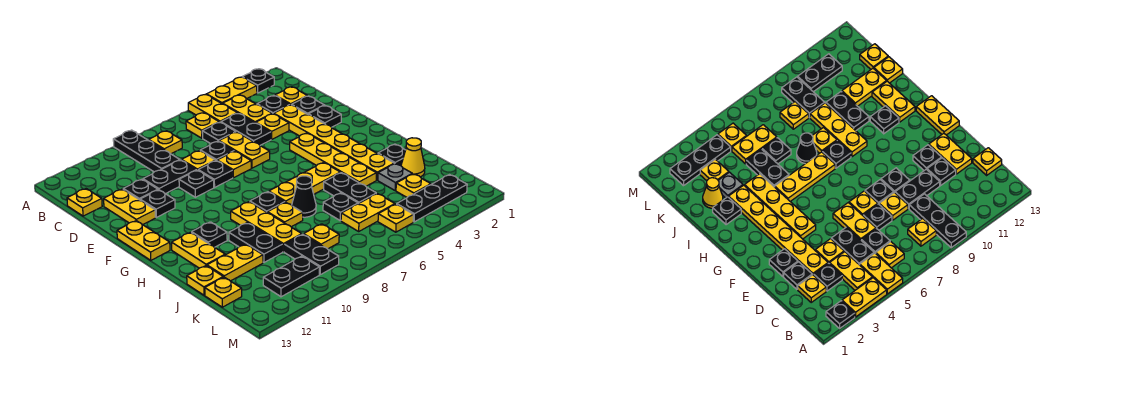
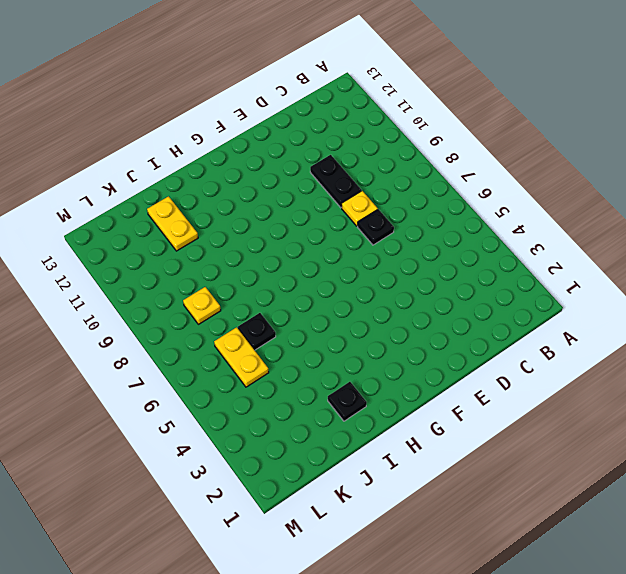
none -> black 1x1 plate [243,69,274,93]
none -> yellow 1x2 plate [206,77,257,104]
none -> yellow 1x2 plate [188,94,237,123]
none -> black 1x3 plate [113,130,179,172]

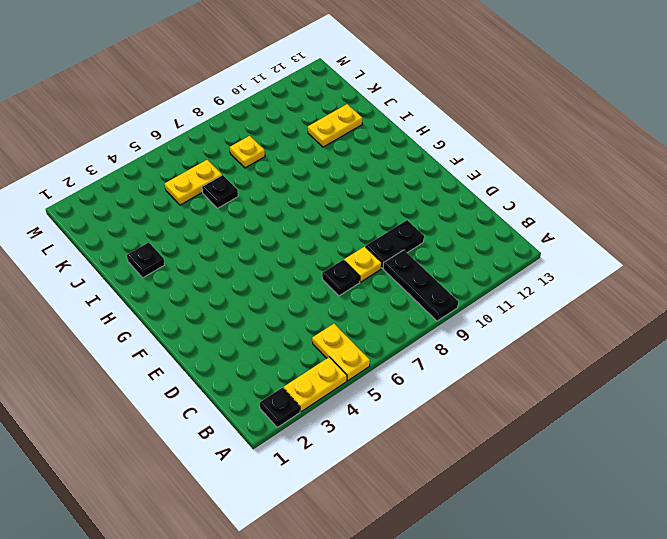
none -> yellow 1x2 plate [223,95,272,123]
none -> yellow 1x1 plate [186,113,219,138]
none -> yellow 1x1 plate [149,131,182,154]
none -> yellow 1x1 plate [275,87,307,105]

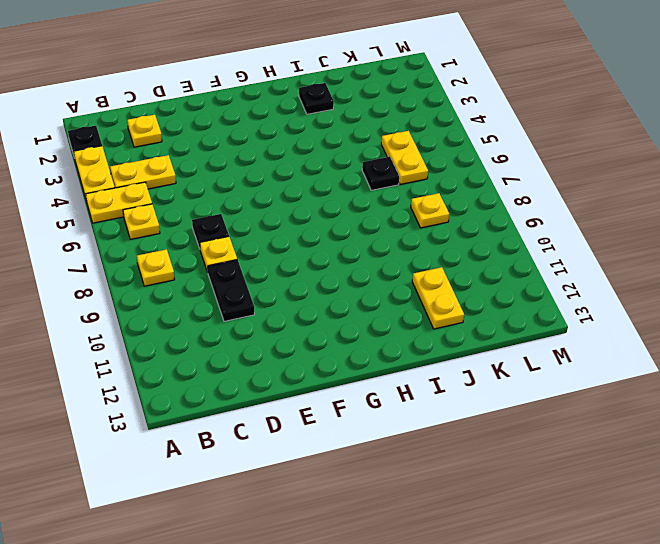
none -> black 1x3 plate [113,130,179,172]
none -> black 1x1 plate [257,96,290,114]
none -> black 1x2 plate [221,113,271,145]
none -> black 1x1 plate [202,122,235,144]

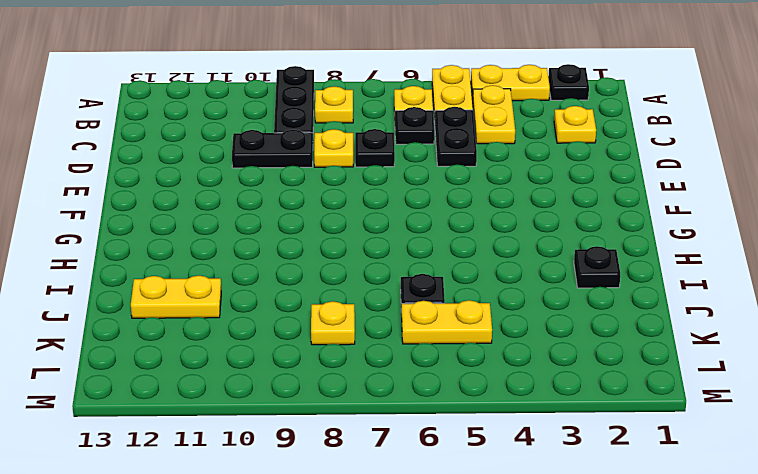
none -> black 1x1 plate [257,96,290,114]
none -> yellow 1x1 plate [67,189,102,216]
none -> black 1x1 plate [292,96,324,114]
none -> yellow 1x6 plate [274,105,394,180]

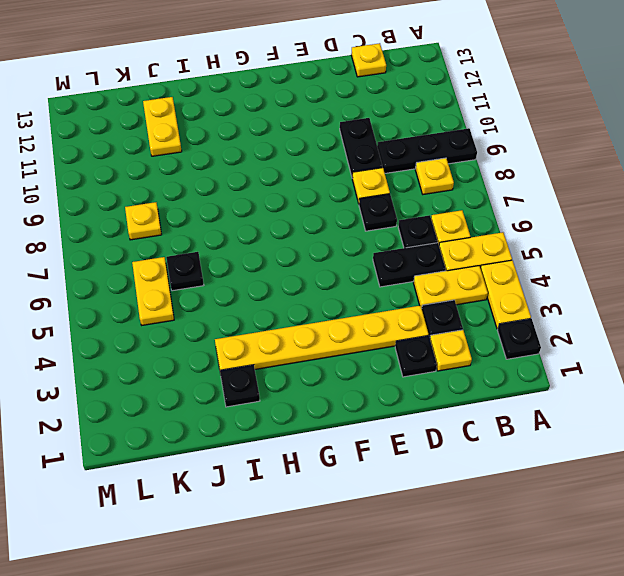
none -> yellow 1x1 plate [256,114,289,139]
none -> yellow 1x2 plate [219,132,270,168]
none -> black 1x1 plate [123,179,158,200]
none -> yellow 1x2 plate [104,189,156,225]

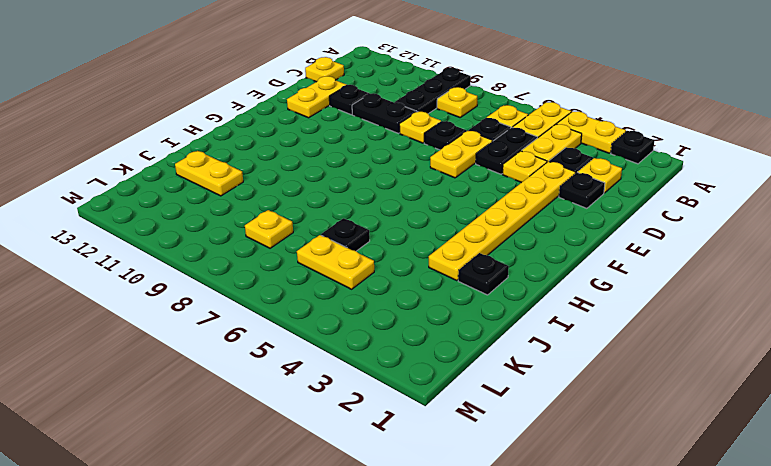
none -> black 1x1 plate [308,106,341,127]
none -> yellow 1x1 plate [217,151,251,178]
none -> black 1x1 plate [198,161,233,187]
none -> black 1x1 plate [179,170,214,197]

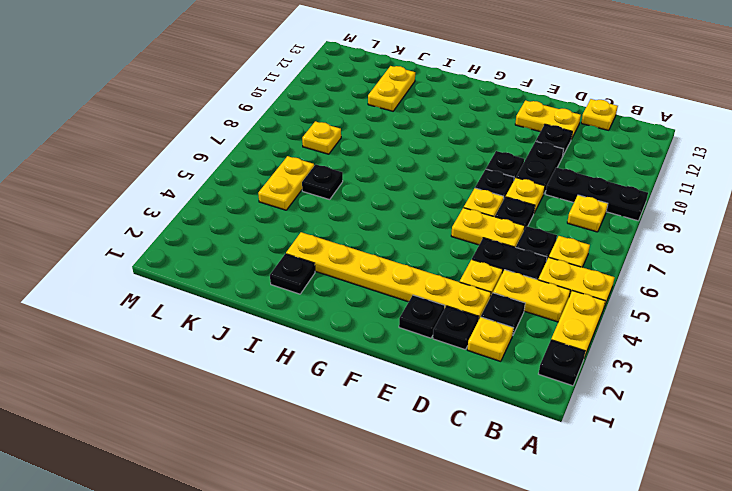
none -> black 1x1 plate [140,190,175,217]
none -> yellow 1x4 plate [290,133,376,186]
none -> yellow 1x2 plate [117,221,170,260]
none -> yellow 1x3 plate [269,163,340,205]

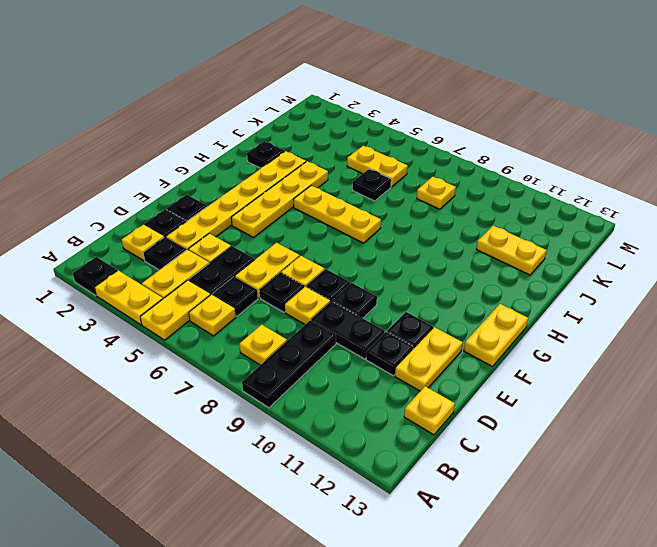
none -> black 1x1 plate [250,192,285,213]
none -> yellow 1x3 plate [231,202,302,252]
none -> black 1x1 plate [192,222,227,247]
none -> yellow 1x2 plate [172,232,225,268]

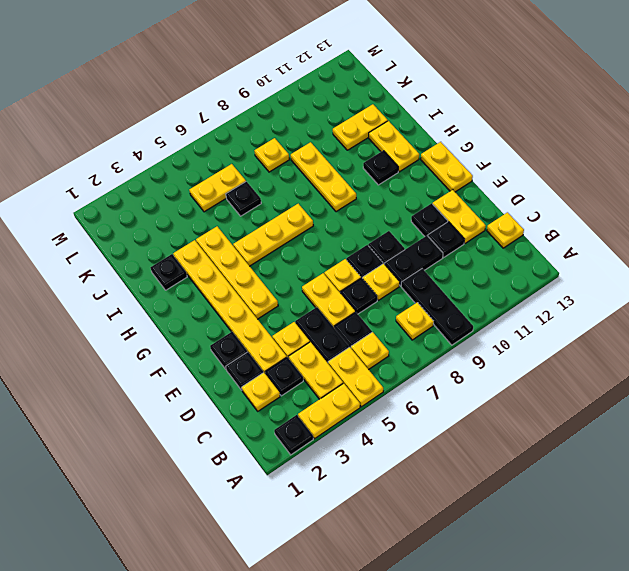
none -> black 1x1 plate [250,192,285,213]
none -> black 1x2 plate [324,173,376,204]
none -> black 1x1 cone [292,176,316,217]
none -> yellow 1x1 plate [268,202,303,227]

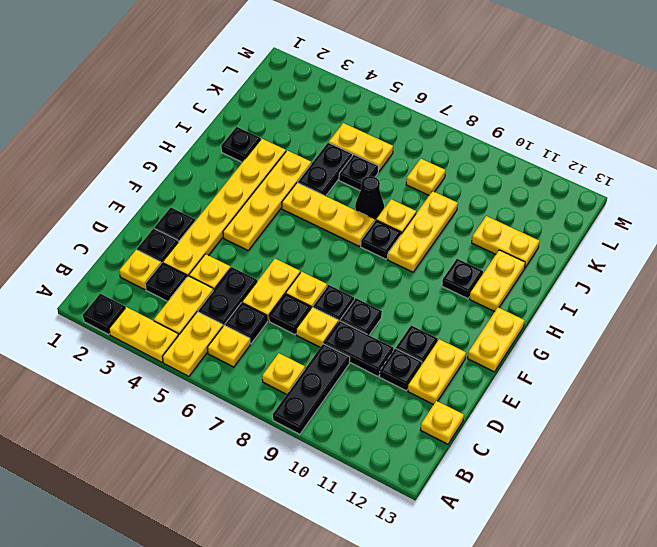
none -> black 1x2 plate [229,223,283,262]
none -> yellow 1x1 cone [401,138,425,177]
none -> grey 1x1 plate [378,164,412,190]
none -> yellow 1x1 plate [187,266,223,295]

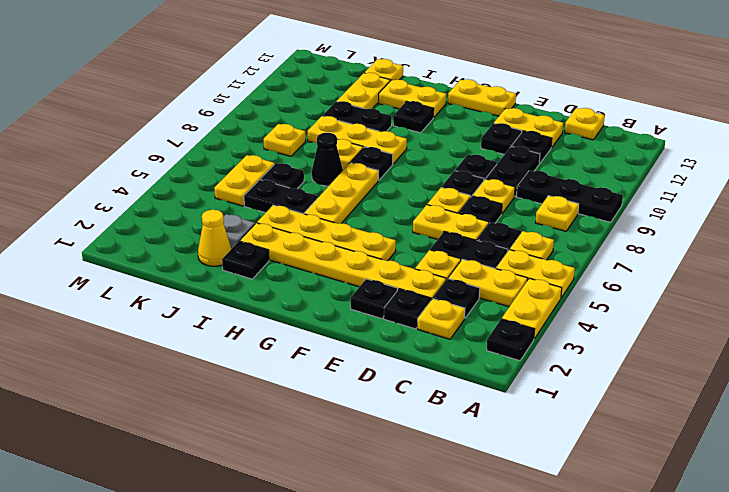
none -> yellow 1x1 plate [396,174,431,197]
none -> black 1x2 plate [284,234,339,275]
none -> yellow 1x1 plate [205,277,242,307]
none -> black 1x3 plate [397,175,467,222]

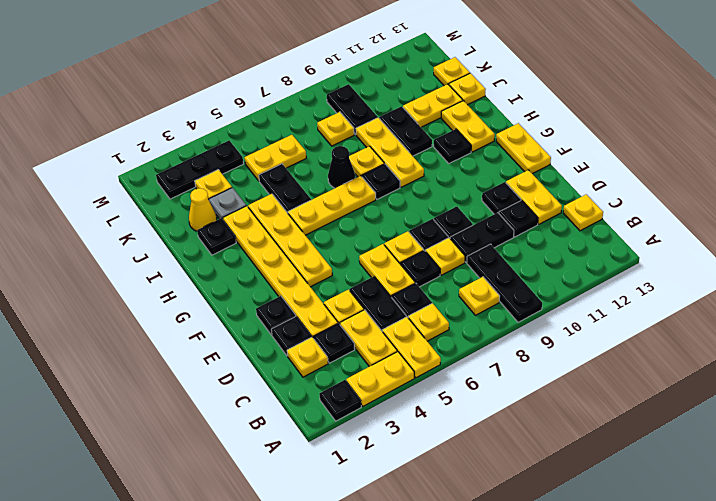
none -> black 1x1 plate [323,193,358,221]
none -> yellow 1x1 plate [378,204,414,232]
none -> black 1x2 plate [263,256,320,297]

